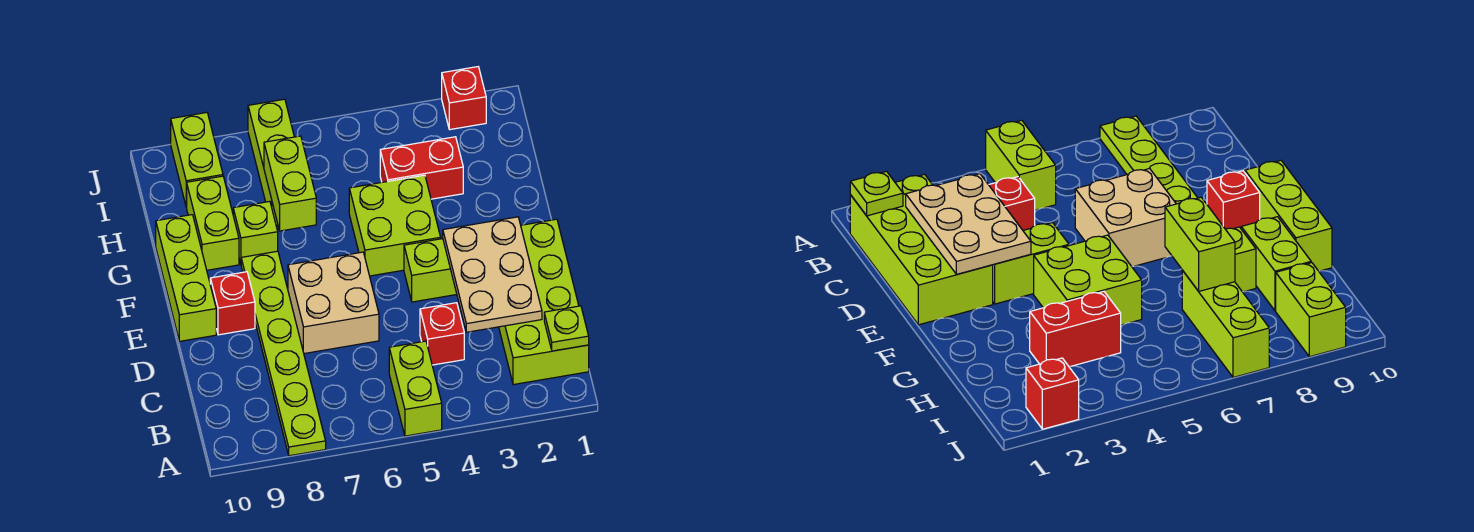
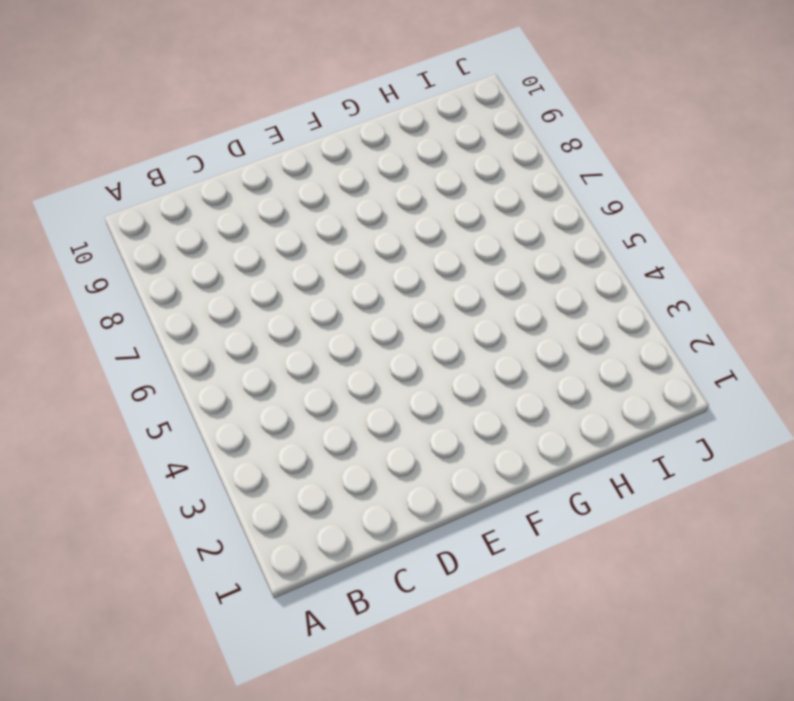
none -> lime 1x2 brick [389,341,442,436]
none -> lime 1x6 plate [241,251,326,456]
none -> lime 2x4 brick [499,219,589,385]

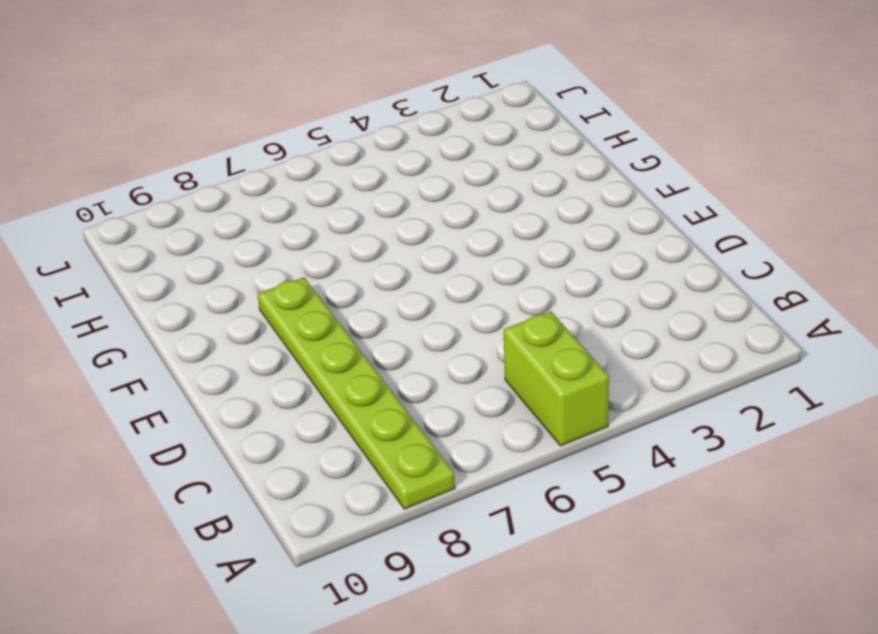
none -> lime 2x4 brick [499,219,589,385]
none -> red 1x1 brick [420,303,464,365]
none -> tan 2x2 brick [288,252,379,354]

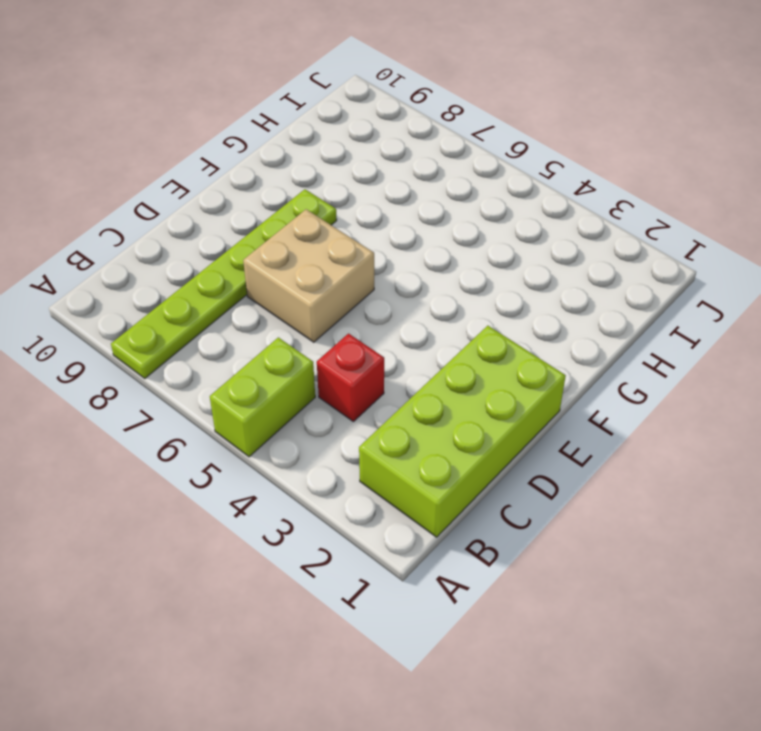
none -> lime 1x2 brick [404,239,457,302]
none -> red 1x1 brick [210,272,255,335]
none -> lime 1x3 brick [156,215,216,341]

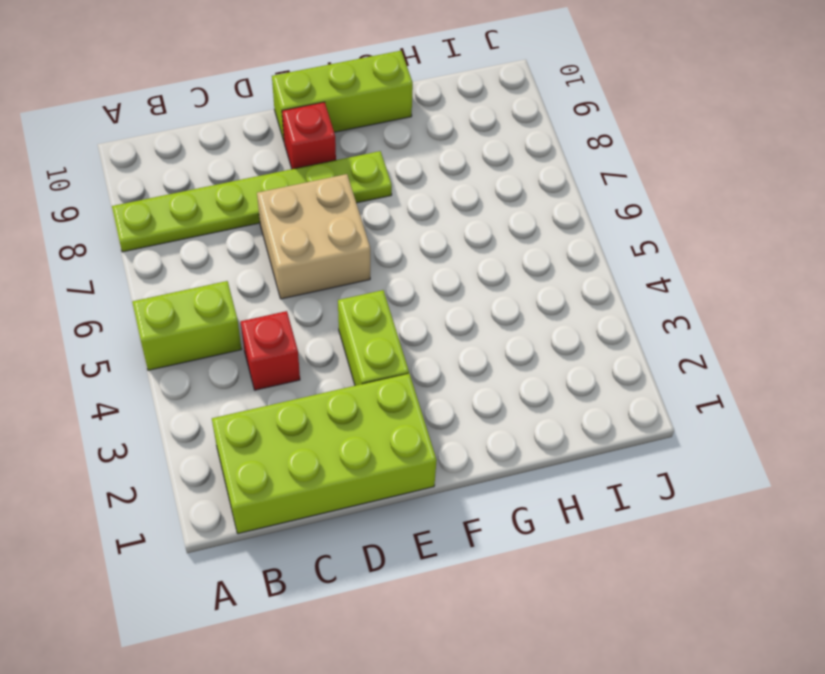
none -> lime 2x2 brick [349,175,441,276]
none -> lime 1x1 brick [233,201,278,263]
none -> lime 1x2 brick [187,176,239,270]

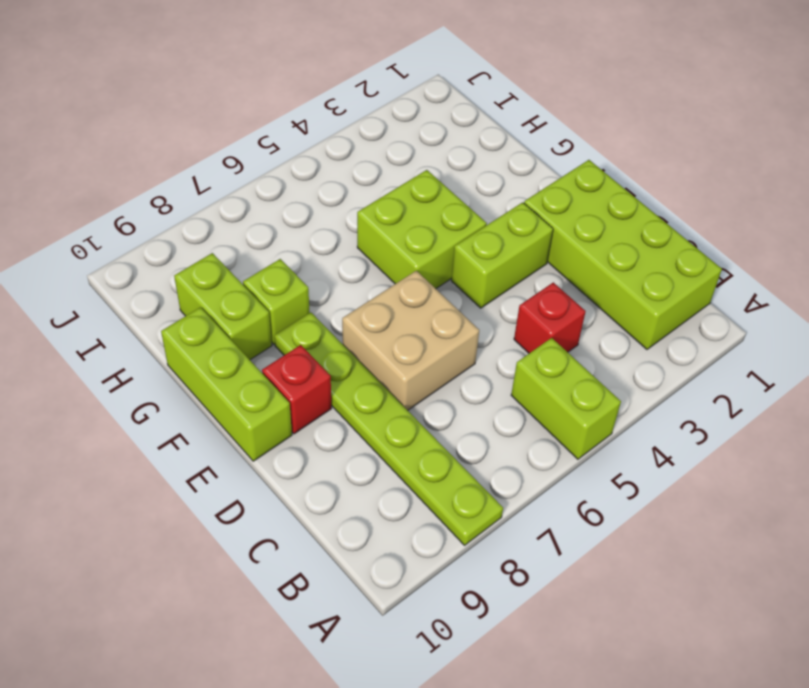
none -> red 1x2 brick [380,137,463,199]
none -> lime 1x3 brick [248,99,294,225]
none -> lime 1x2 brick [171,113,223,207]

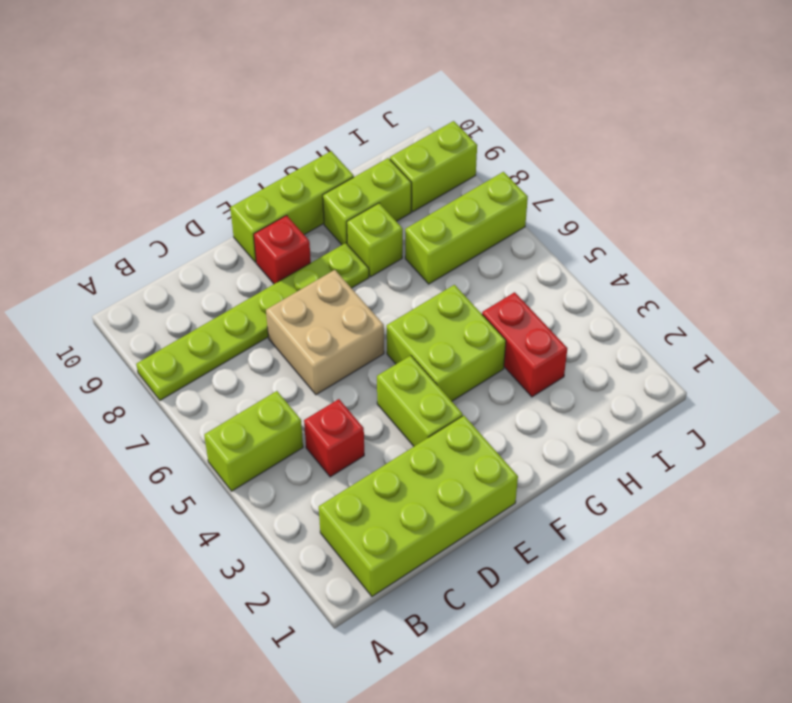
none -> red 1x1 brick [442,67,486,130]
none -> lime 1x1 plate [544,306,589,351]
none -> tan 2x3 plate [443,217,542,332]

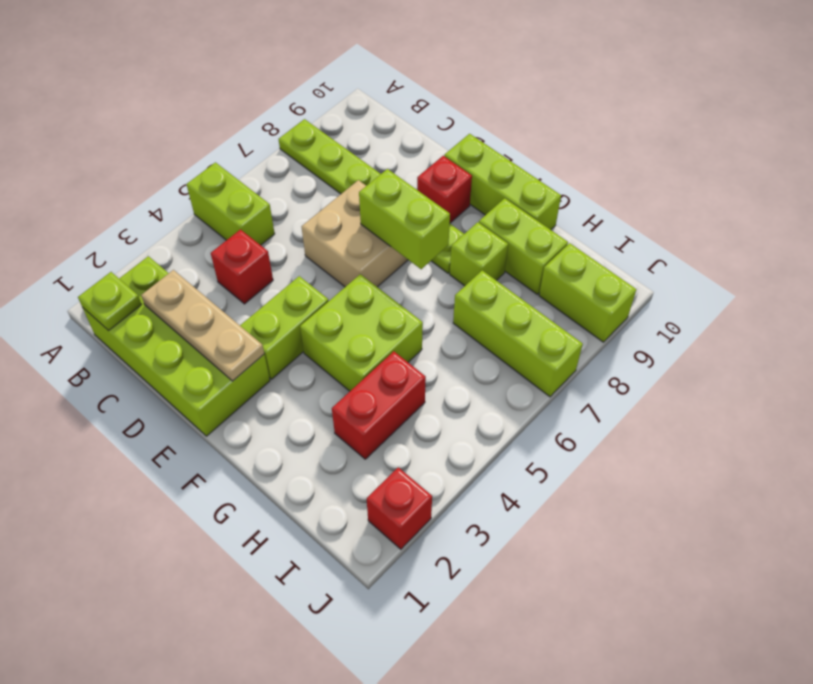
tan 1x3 plate [141,270,264,381] -> tan 2x3 plate [443,217,542,332]
lime 1x2 brick [359,169,450,269] -> lime 1x2 brick moved to [264,136,316,231]

